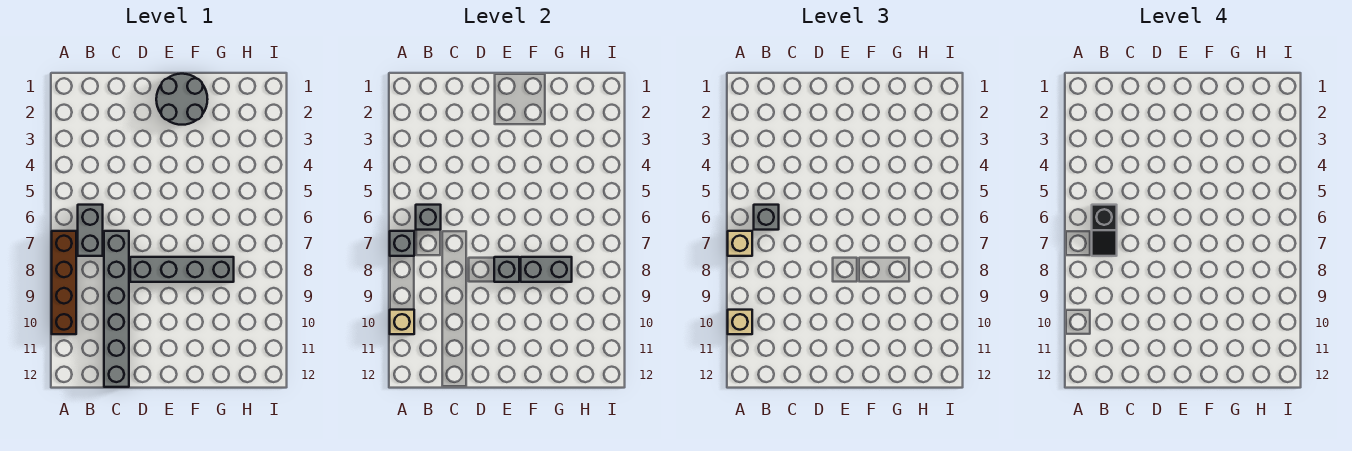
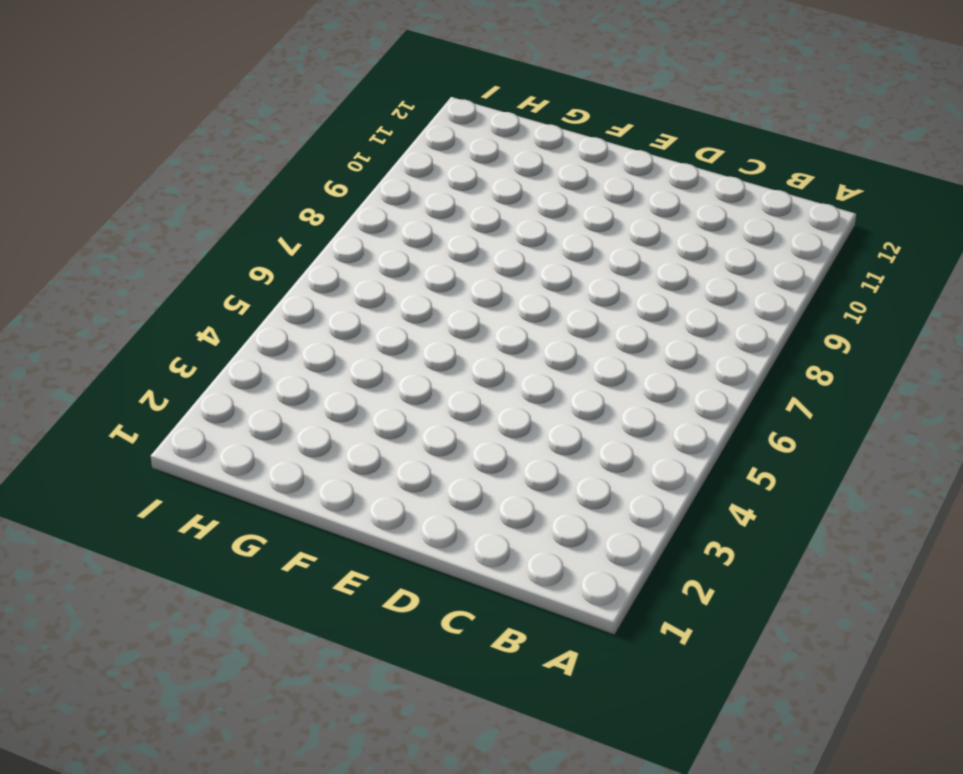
none -> brown 1x4 brick [52,231,76,334]
none -> grey 1x2 brick [78,205,103,256]
none -> grey 1x6 brick [104,231,129,387]

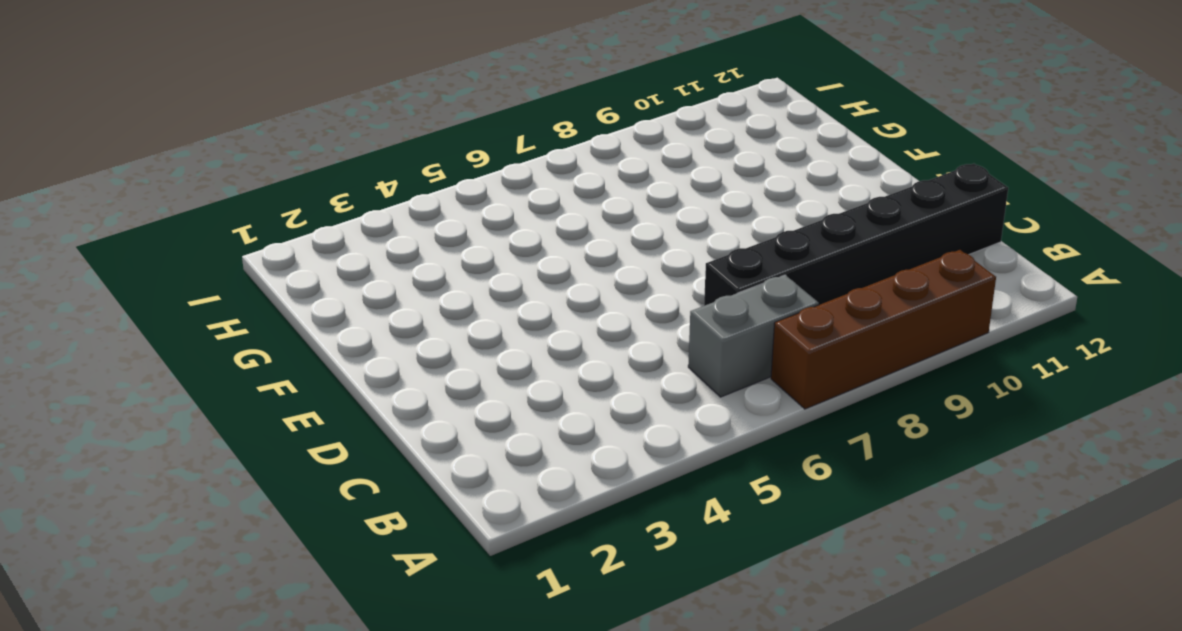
black 1x6 brick [704,164,1008,306] -> grey 1x6 brick [104,231,129,387]
none -> grey 1x4 brick [130,257,234,282]
none -> grey 2x2 round brick [156,74,208,125]
none -> grey 1x1 brick [390,231,414,256]

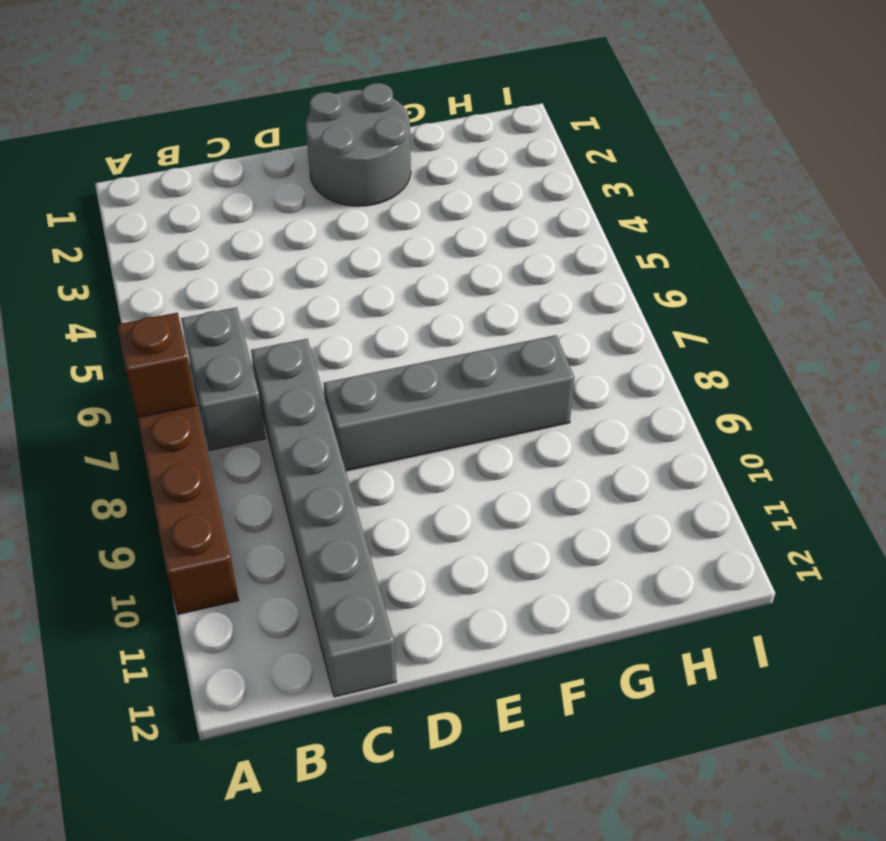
brown 1x1 brick [117,313,197,418] -> grey 1x1 brick [390,231,414,256]
none -> tan 1x1 brick [390,310,414,334]
none -> grey 1x1 brick [416,205,441,230]
none -> grey 1x1 brick [494,257,519,282]

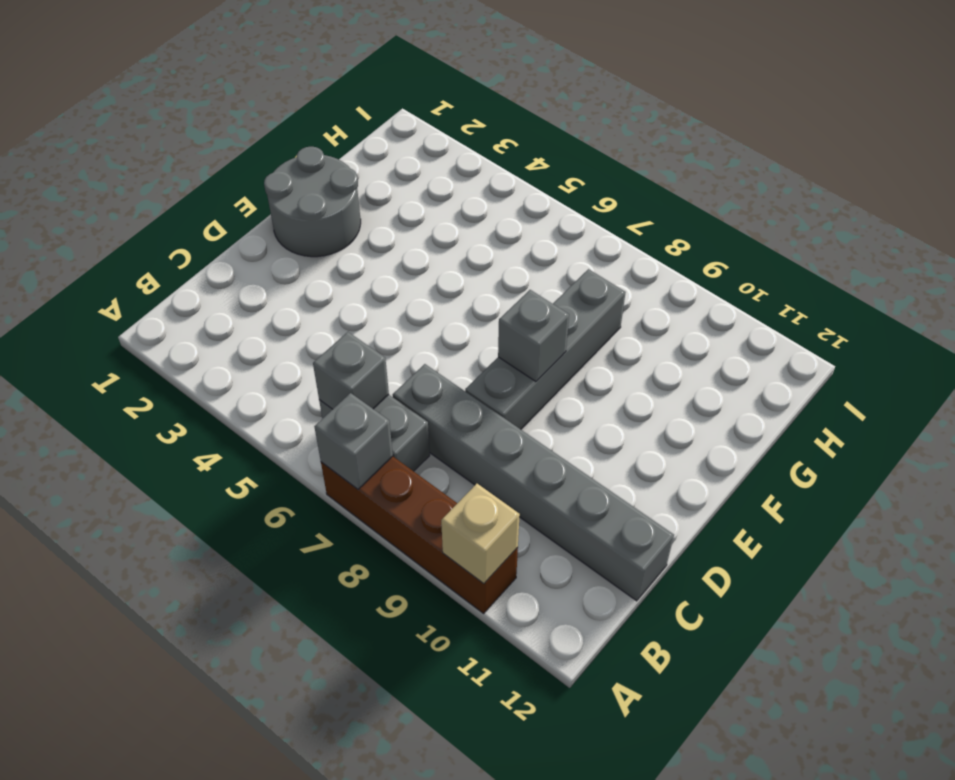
none -> grey 1x2 brick [521,257,572,282]
none -> tan 1x1 brick [728,231,752,256]
none -> tan 1x1 brick [728,310,752,334]

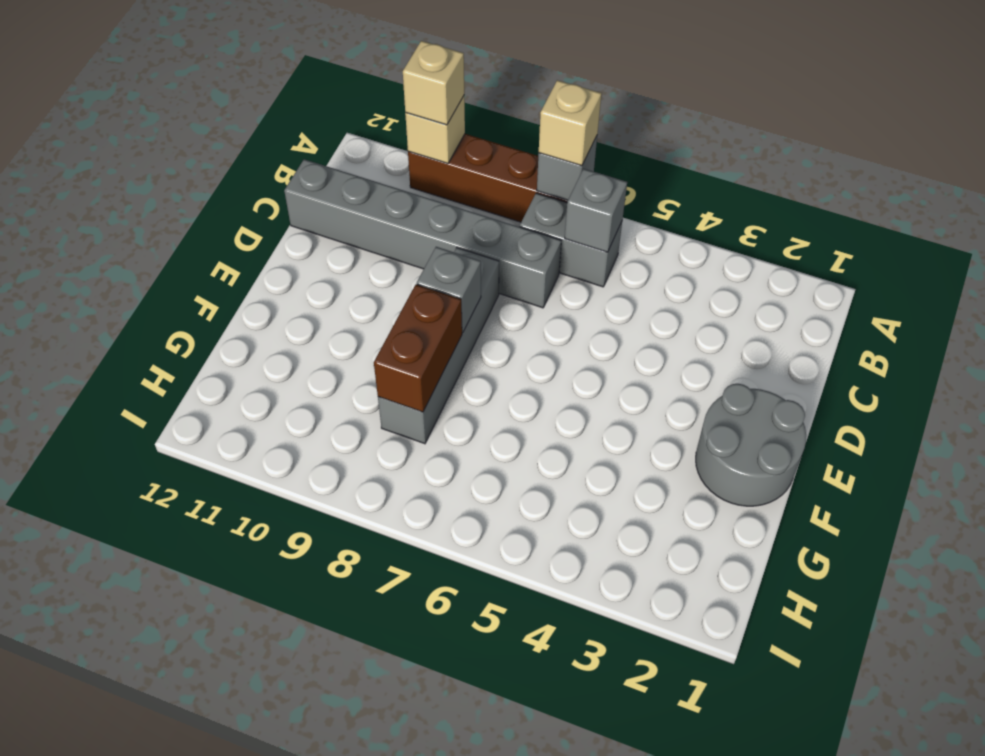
brown 1x2 brick [374,284,462,412] -> grey 1x2 brick [521,257,572,282]
none -> grey 1x1 brick [754,205,779,230]
none -> black 1x2 slope [1092,205,1117,256]

